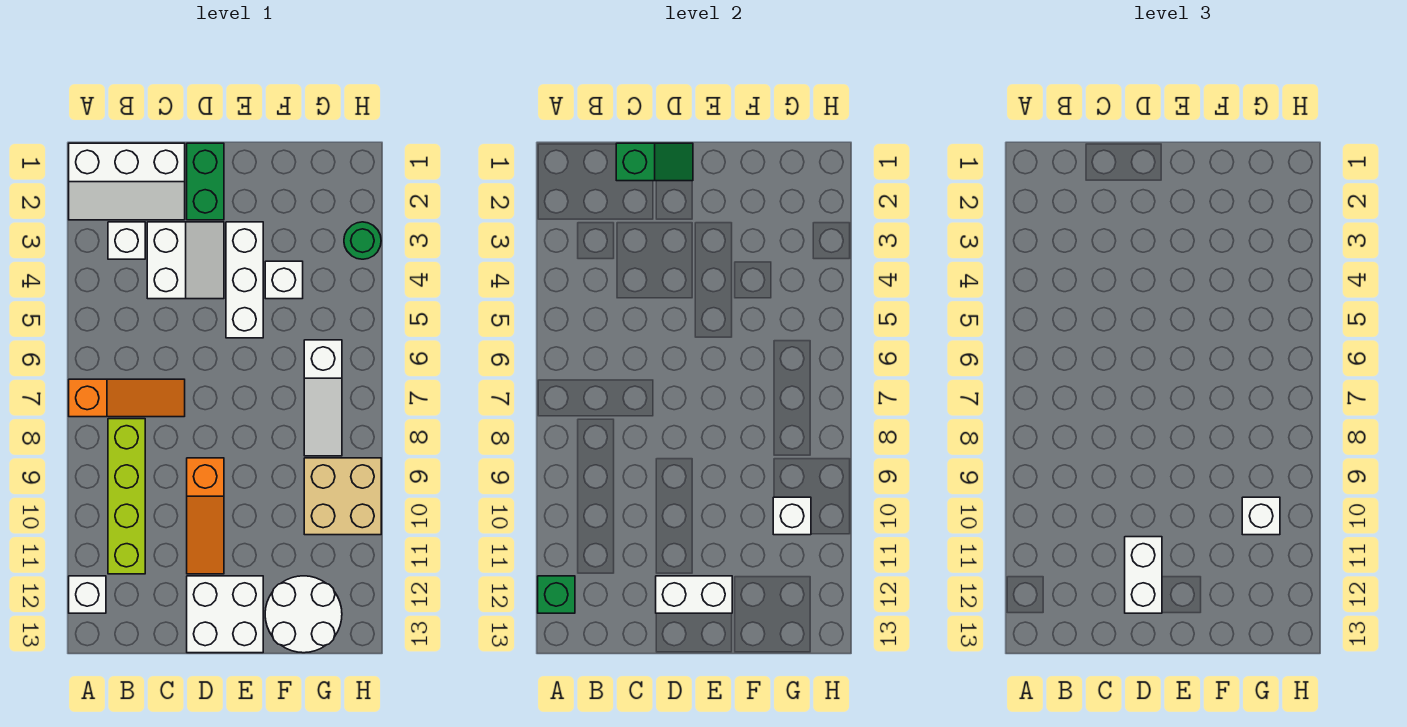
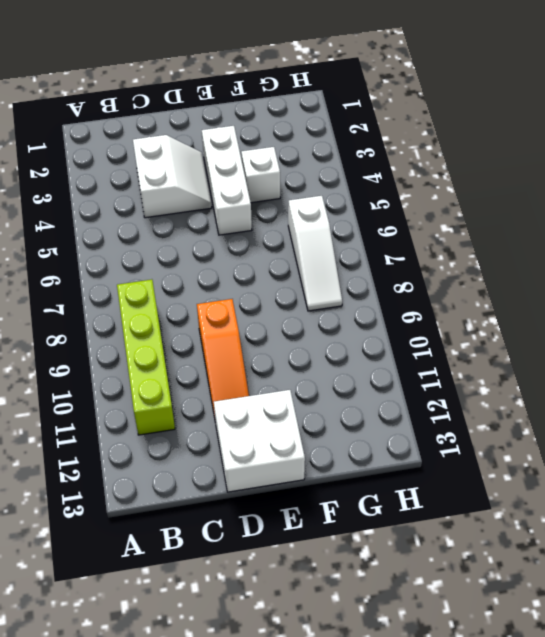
none -> white 2x3 slope [69,143,185,220]
none -> orange 1x3 slope [69,379,185,417]
none -> white 1x1 brick [69,576,106,613]

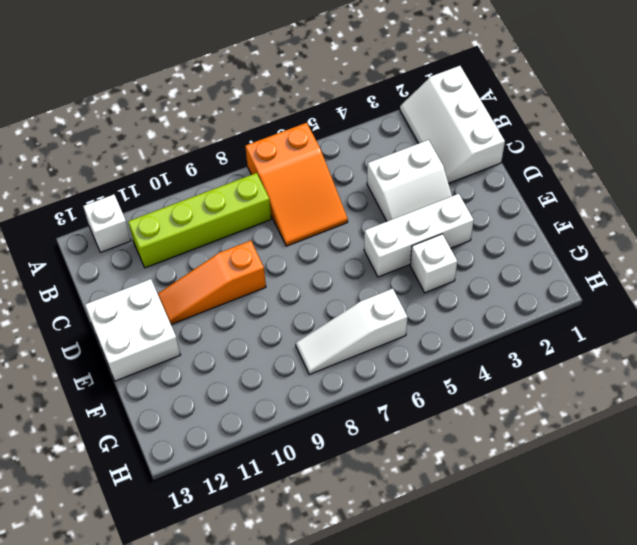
orange 2x3 slope [245,123,348,246] -> orange 1x3 slope [69,379,185,417]
none -> white 1x1 brick [108,222,145,259]
none -> green 1x2 brick [187,143,224,220]
none -> white 2x2 round brick [265,576,342,653]

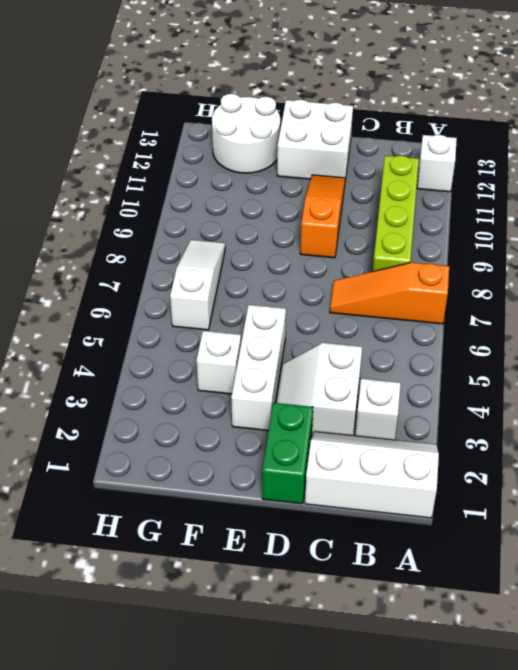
none -> tan 2x2 brick [304,458,381,535]
none -> green 1x1 round brick [344,222,381,259]
none -> green 1x1 brick [538,576,575,613]

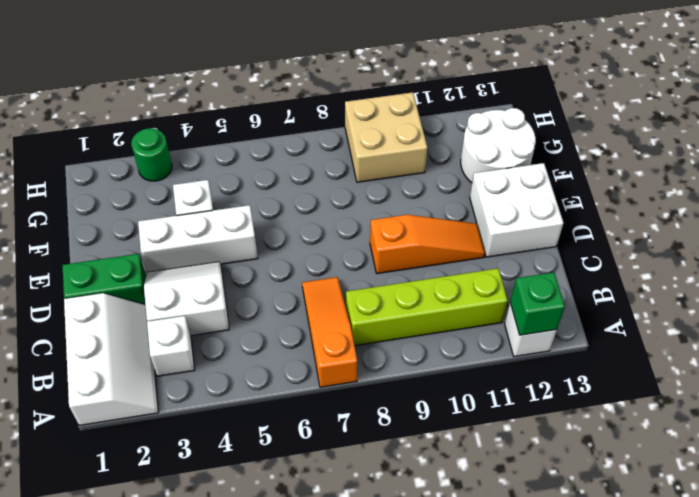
none -> white 1x3 slope [304,340,342,456]
none -> green 1x2 slope [616,143,693,181]
none -> white 1x2 brick [656,576,732,613]

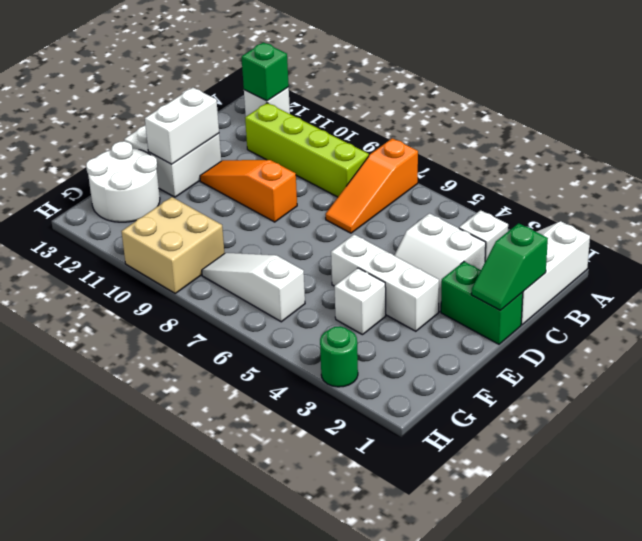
none -> white 1x1 brick [773,497,811,535]
none -> white 1x2 brick [1125,537,1162,613]
none -> white 1x1 brick [1242,497,1280,535]

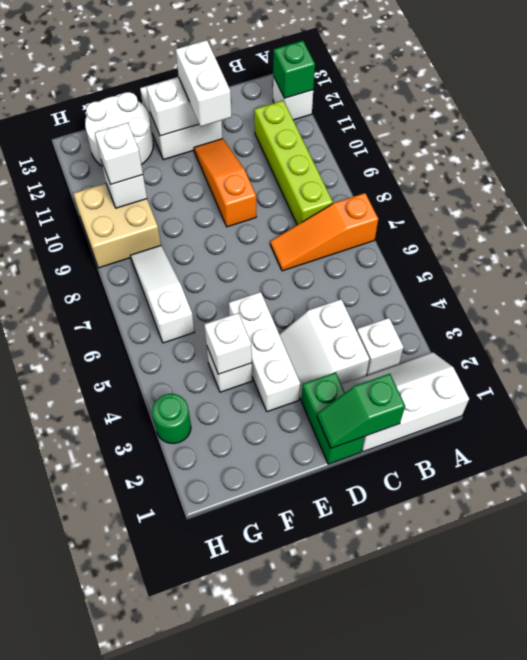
white 1x1 brick [204,313,252,374] -> none

